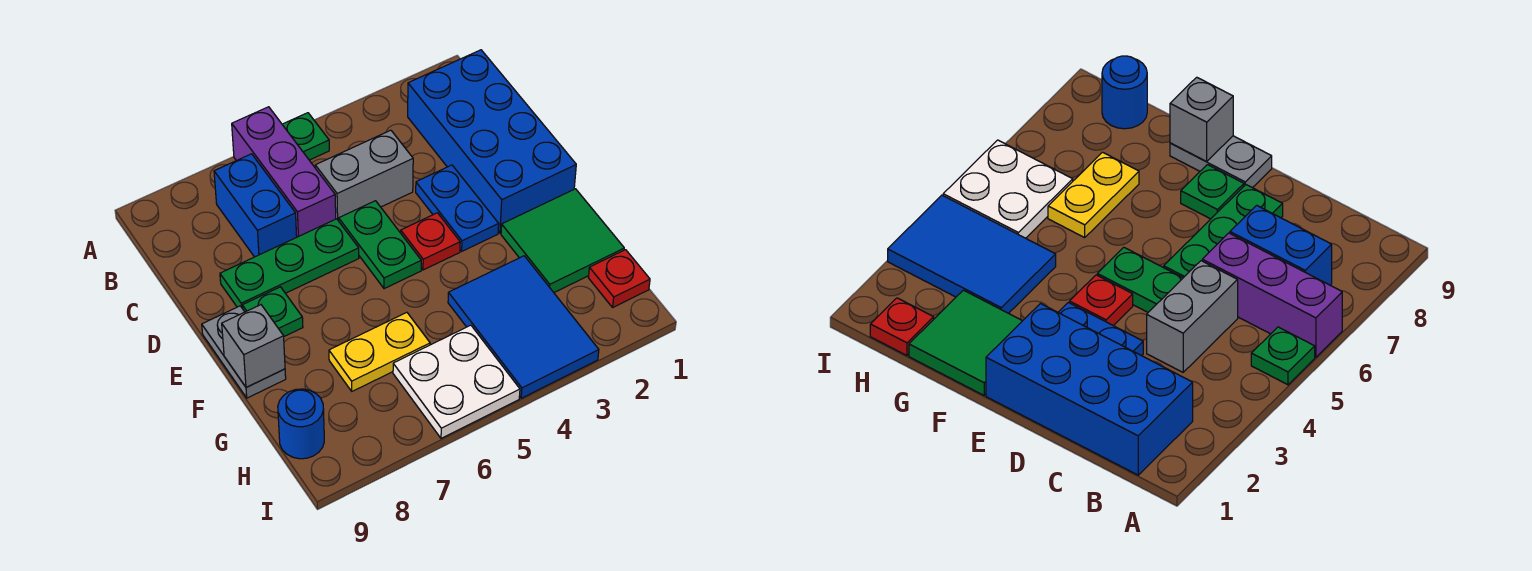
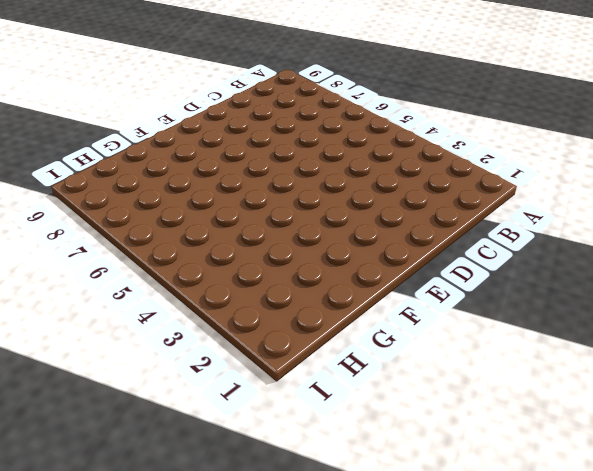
none -> green 1x1 plate [282,113,329,160]
none -> purple 1x3 brick [232,107,336,237]
none -> blue 2x4 brick [408,50,576,233]

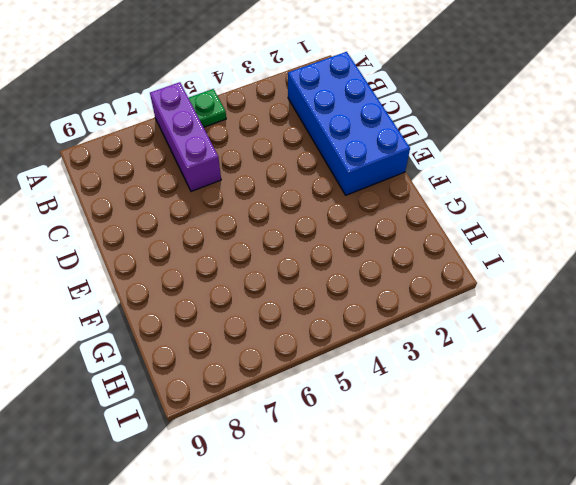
none -> blue 1x2 brick [214,154,297,257]
none -> grey 1x2 brick [315,130,413,221]
none -> blue 1x2 plate [416,165,499,251]

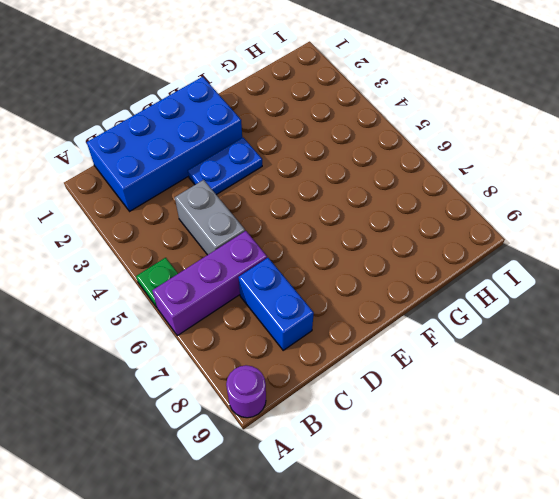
purple 1x1 round brick [226,365,266,418] -> none
blue 1x2 brick [238,258,314,350] -> blue 1x2 brick turned to [214,154,297,257]
none -> green 1x2 plate [339,201,421,289]
none -> green 1x3 plate [220,219,359,309]
none -> red 1x1 plate [401,213,460,270]

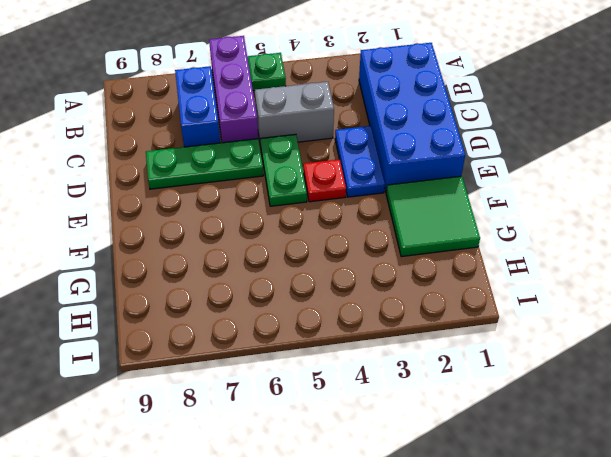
none -> green 1x1 plate [242,287,303,336]
none -> grey 1x2 plate [202,306,286,398]
none -> blue 2x3 tile [448,256,599,398]

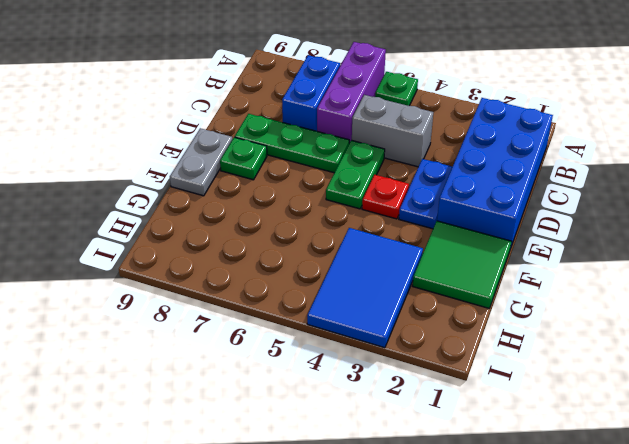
none -> yellow 1x2 plate [329,313,430,391]
none -> red 1x1 plate [588,250,650,307]
none -> white 2x2 plate [393,325,520,438]

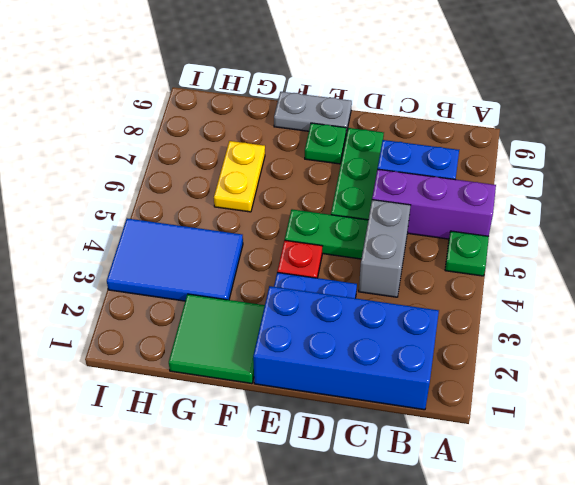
none -> red 1x1 plate [588,250,650,307]
none -> white 2x2 plate [393,325,520,438]
none -> blue 1x1 round brick [278,389,324,459]

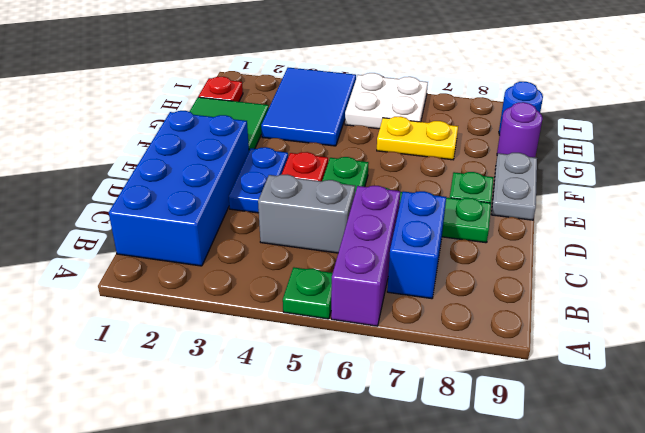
purple 1x1 round brick [497,102,543,157] -> none
none -> grey 1x1 brick [222,305,285,387]

